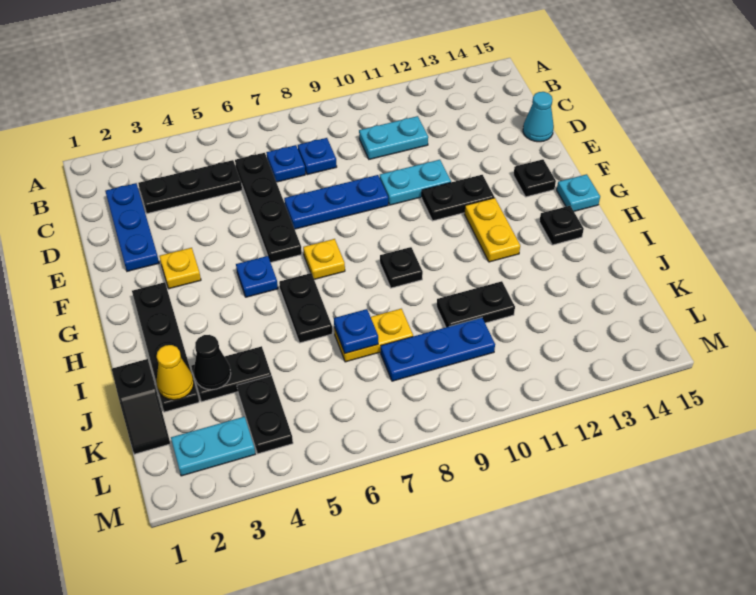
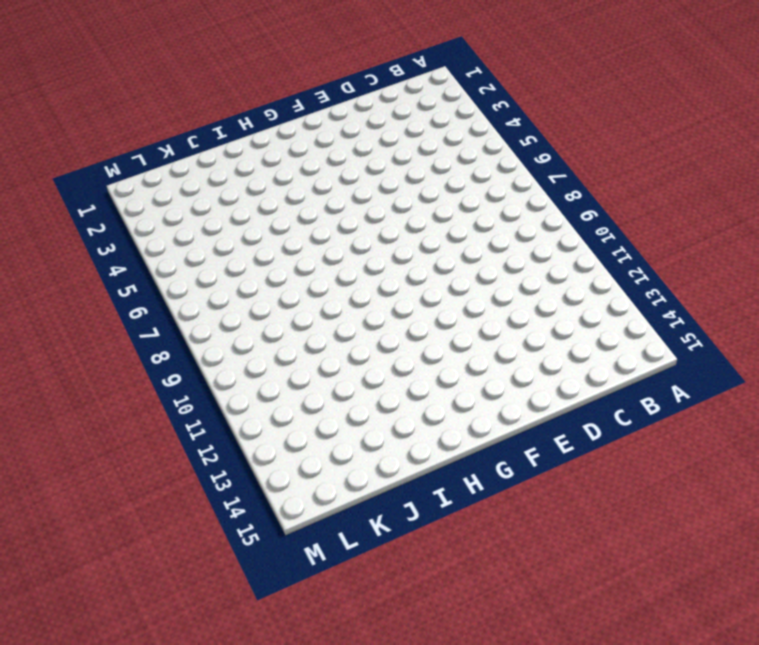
none -> blue 1x3 plate [105,183,159,271]
none -> black 1x3 plate [138,160,242,214]
none -> black 1x4 plate [235,153,302,262]
none -> blue 1x1 plate [266,145,305,182]

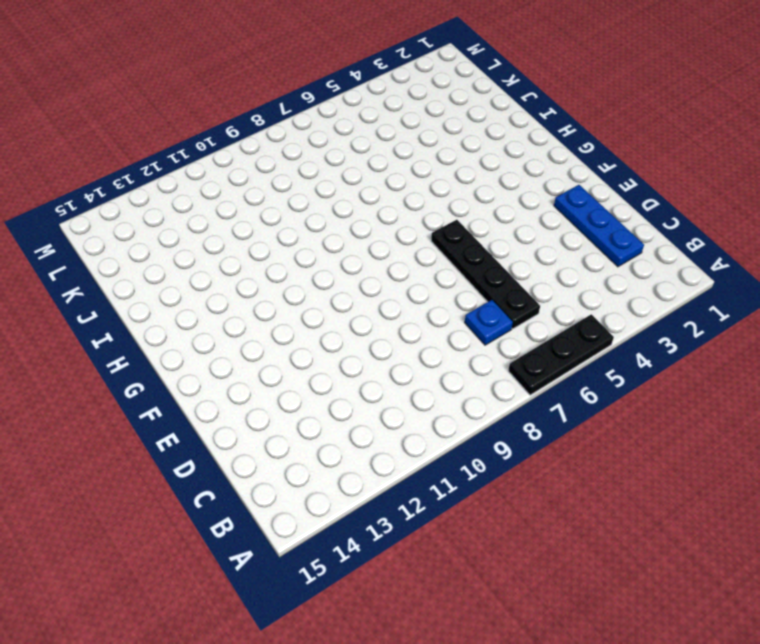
black 1x3 plate [508,314,614,395] -> black 1x3 plate moved to [138,160,242,214]
none -> blue 1x1 plate [298,138,337,175]
none -> cyan 1x2 plate [359,116,428,159]
none -> cyan 1x1 cone [523,92,554,142]
none -> blue 1x3 plate [284,175,388,229]

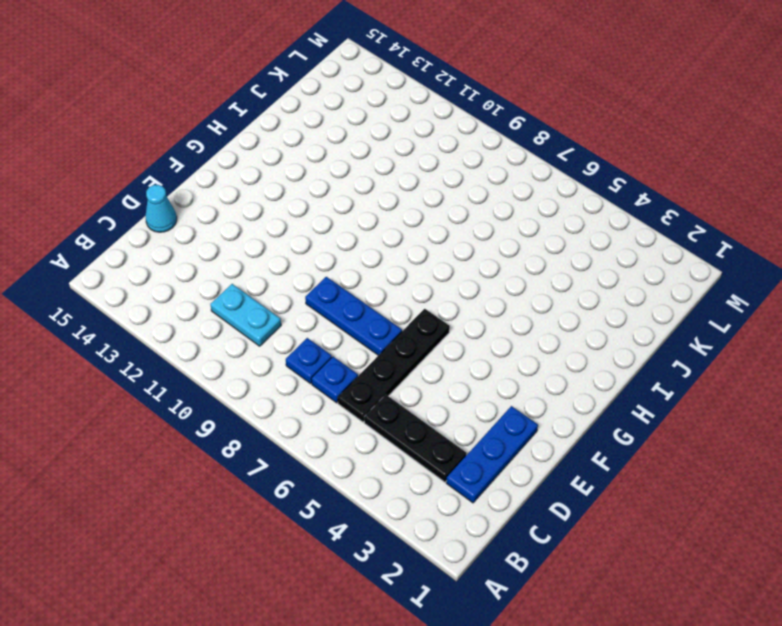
none -> cyan 1x2 plate [380,160,451,205]
none -> yellow 1x1 plate [159,248,201,289]
none -> black 1x2 plate [422,175,494,221]
none -> black 1x1 plate [513,159,556,197]

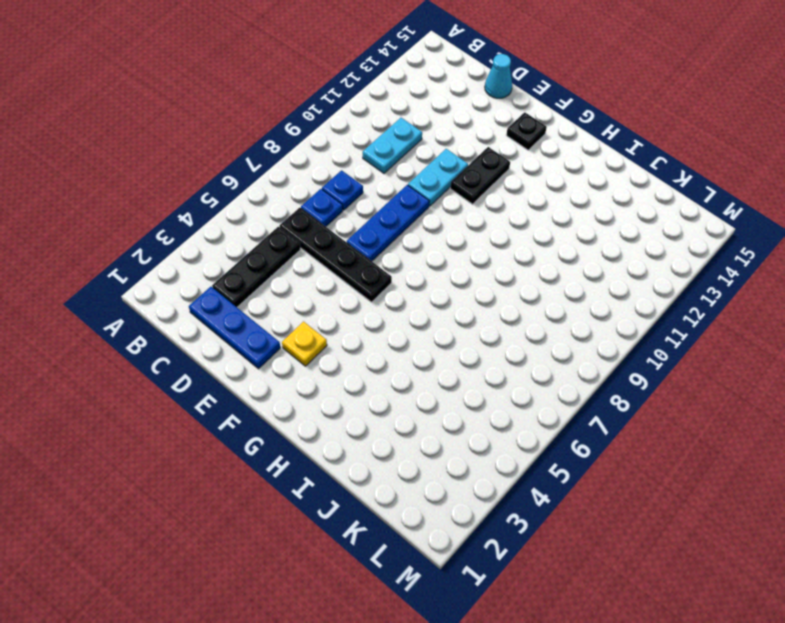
none -> black 1x4 plate [132,282,199,412]
none -> blue 1x1 plate [236,256,278,297]
none -> yellow 1x1 plate [303,239,345,279]
none -> yellow 1x2 plate [464,198,520,262]

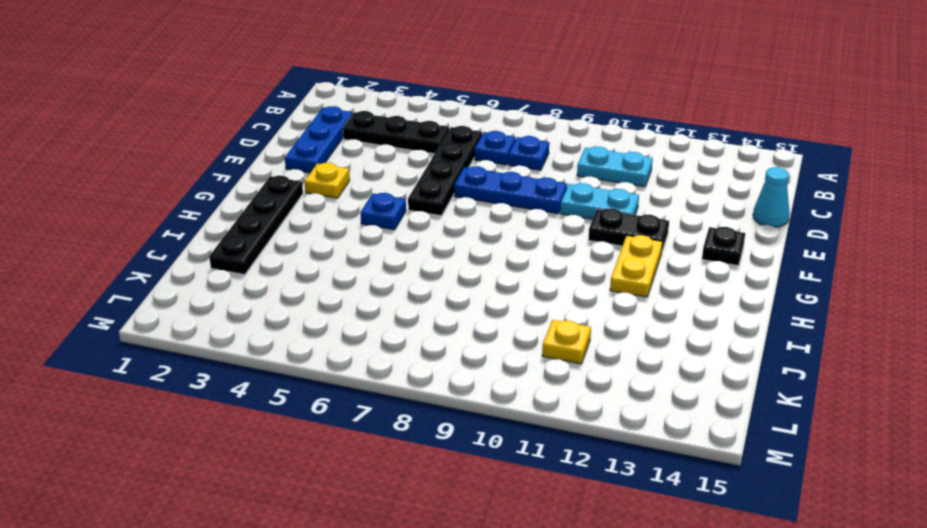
yellow 1x1 plate [542,320,591,364] -> yellow 1x1 plate moved to [303,239,345,279]
none -> cyan 1x1 plate [557,174,600,211]
none -> black 1x2 plate [279,273,332,343]
none -> black 1x1 plate [380,247,423,288]
none -> black 1x1 plate [539,206,584,245]

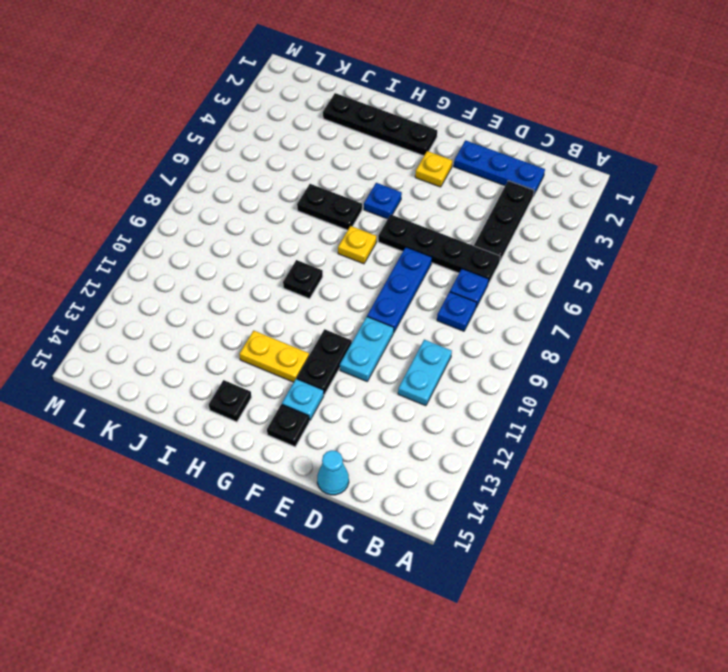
cyan 1x1 plate [282,379,324,421] -> cyan 1x1 plate moved to [557,174,600,211]
none -> black 1x2 slope [112,359,170,454]
none -> black 1x2 plate [191,346,271,402]
none -> yellow 1x2 plate [334,309,413,362]
none -> black 1x2 plate [437,281,515,327]

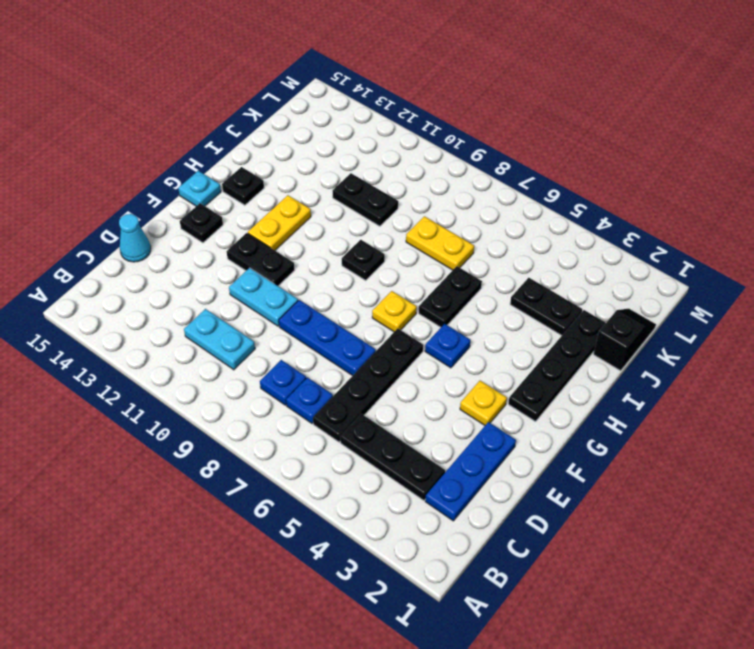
none -> black 1x2 plate [237,376,293,454]
none -> blue 1x3 plate [381,318,495,381]
none -> cyan 1x2 plate [171,417,255,476]
none -> yellow 1x1 cone [157,345,194,400]

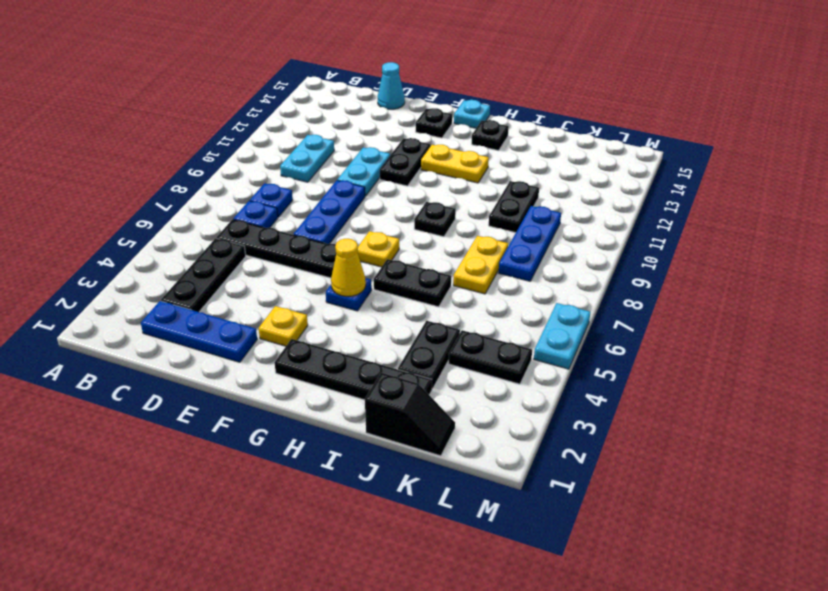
yellow 1x1 cone [331,239,366,296] -> yellow 1x1 cone moved to [157,345,194,400]
cyan 1x2 plate [534,303,590,369] -> cyan 1x2 plate moved to [171,417,255,476]
none -> black 1x1 cone [194,335,231,390]
none -> blue 1x1 plate [334,309,378,353]

